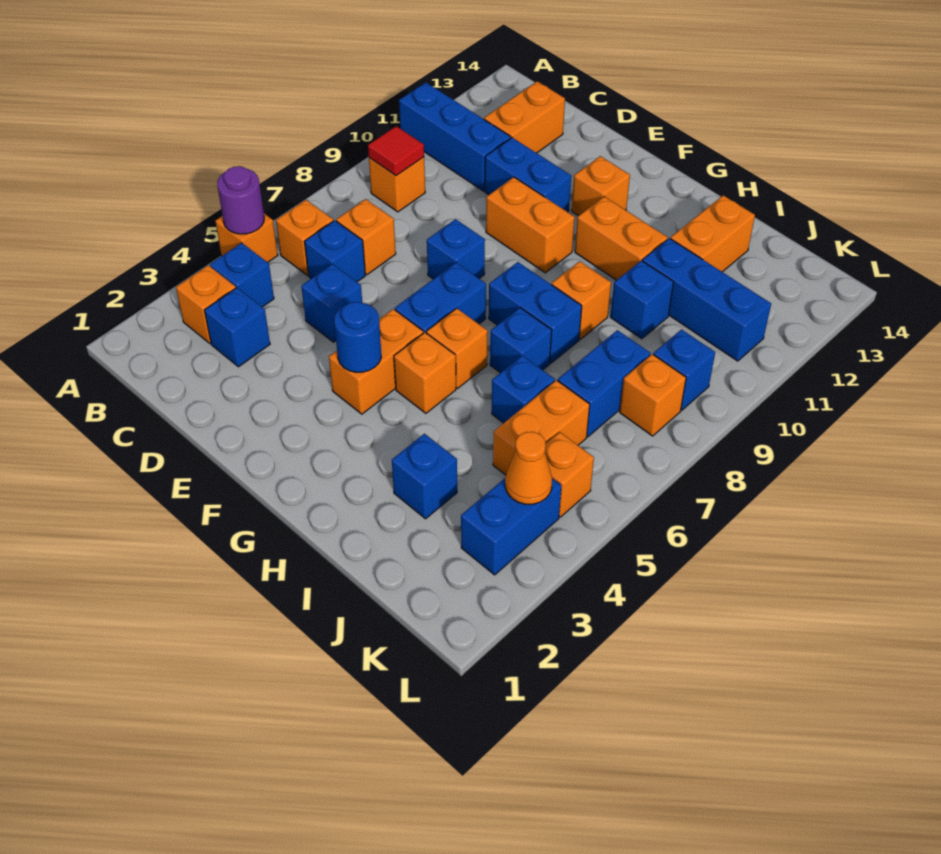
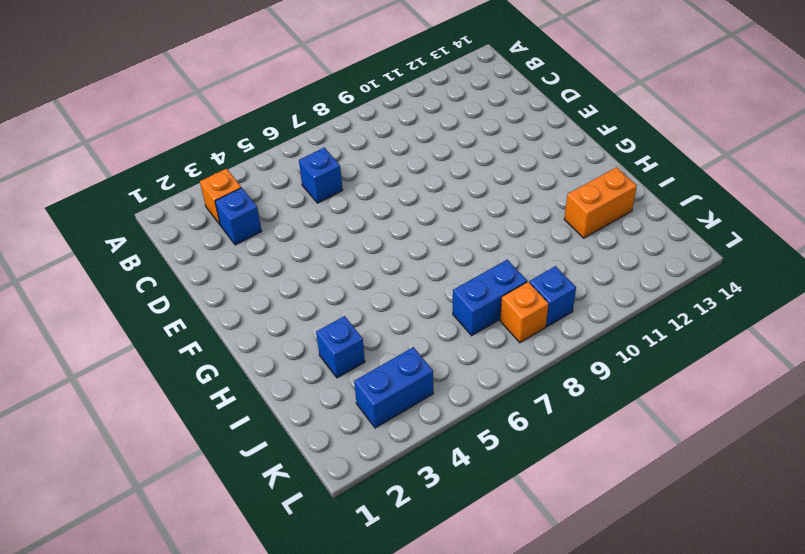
none -> orange 1x1 brick [215,214,278,262]
none -> blue 1x3 brick [399,82,511,191]
none -> blue 1x1 brick [210,243,274,307]
none -> orange 1x1 brick [276,200,333,275]

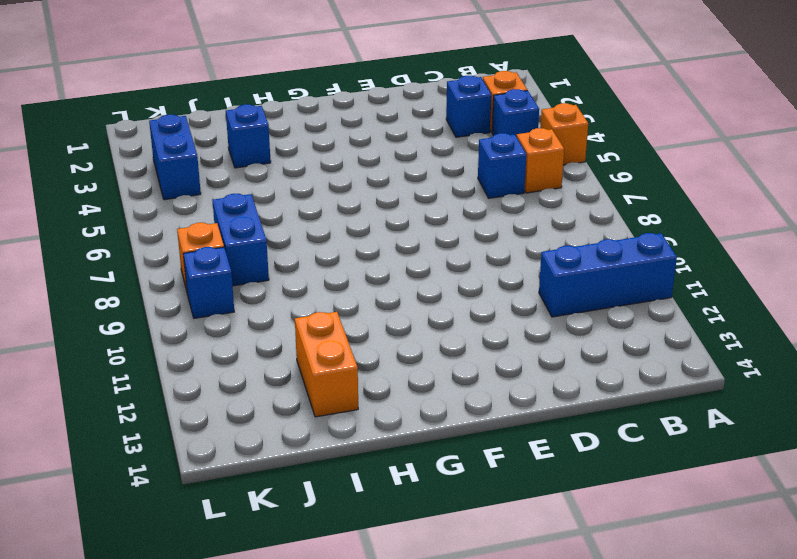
none -> orange 1x1 brick [369,157,425,212]
none -> orange 1x1 brick [336,199,396,275]
none -> orange 1x2 brick [484,81,565,153]
none -> blue 1x1 brick [301,264,362,342]

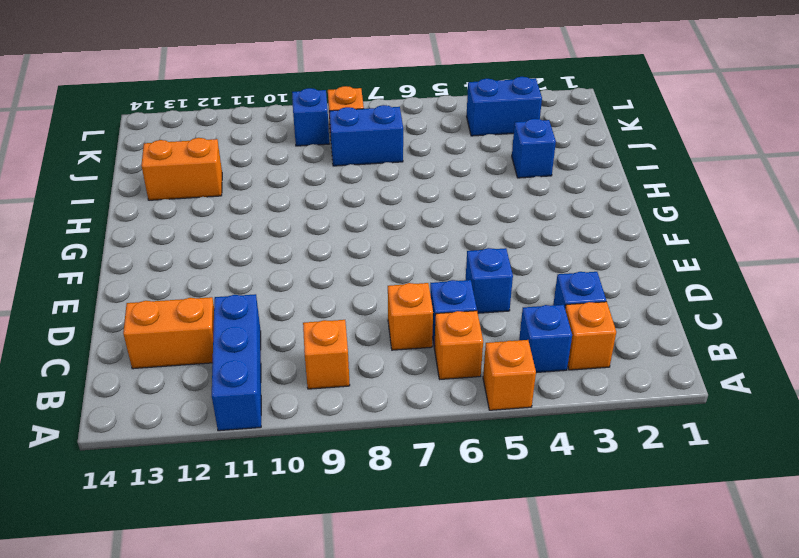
none -> blue 1x2 brick [485,138,571,212]
none -> blue 1x1 brick [427,219,485,279]
none -> orange 1x2 brick [486,177,575,273]
none -> orange 1x2 brick [329,309,423,414]

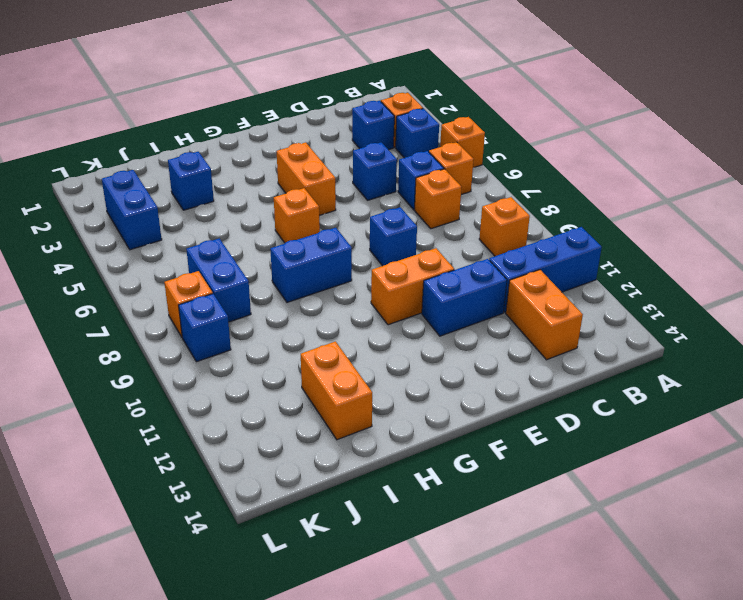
none -> blue 1x2 brick [395,263,486,333]
none -> orange 1x1 brick [572,156,630,216]
none -> orange 1x1 brick [394,332,456,413]
none -> orange 1x2 brick [575,197,668,280]

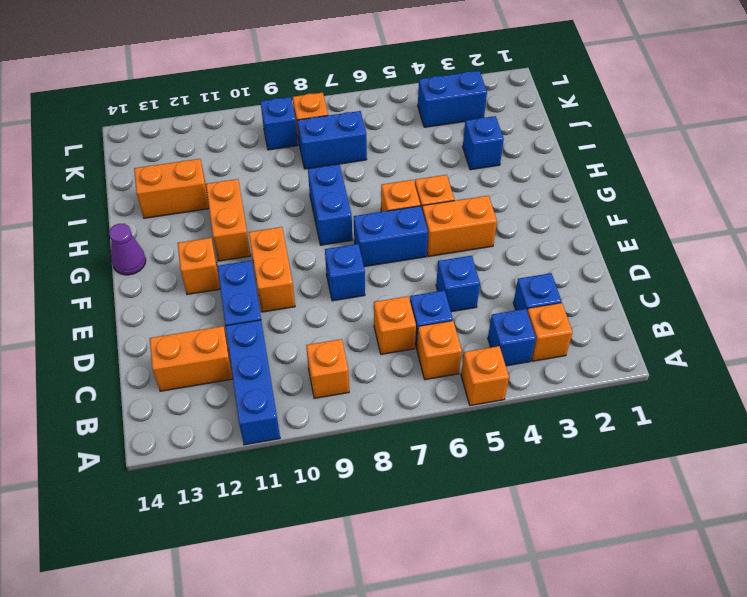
purple 1x1 cone [109,224,146,275] -> none
none -> blue 1x1 brick [490,308,552,373]
none -> orange 1x1 brick [552,261,611,339]
none -> blue 1x1 brick [492,356,555,423]
none -> blue 1x1 brick [611,261,673,339]

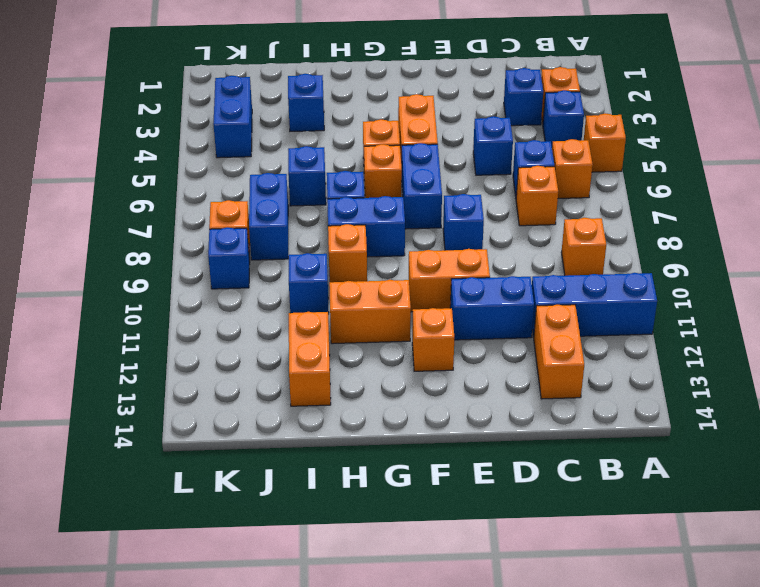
none -> blue 1x3 brick [643,238,771,361]
none -> orange 1x2 brick [493,380,590,475]
none -> orange 1x1 brick [545,432,594,517]
none -> purple 1x1 round brick [217,166,264,234]

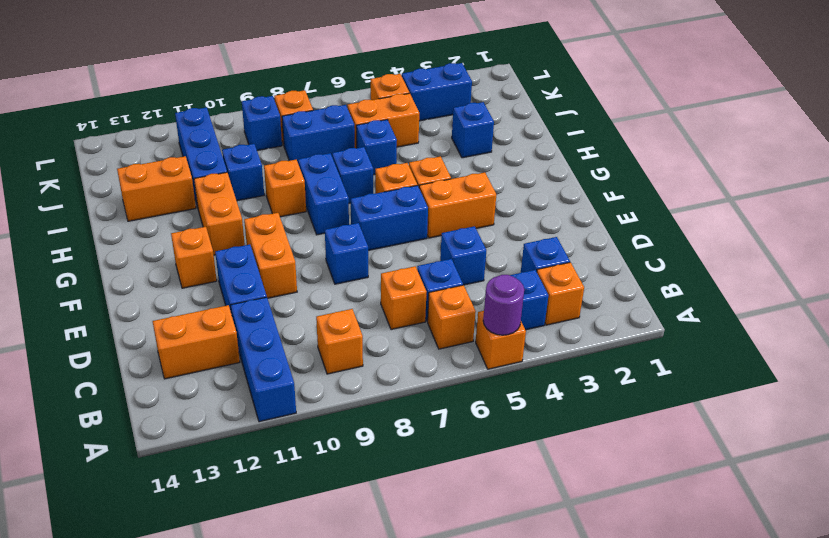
none -> red 1x1 tile [368,126,424,176]
none -> blue 1x1 round brick [334,302,381,372]
none -> orange 1x1 cone [505,432,552,504]

